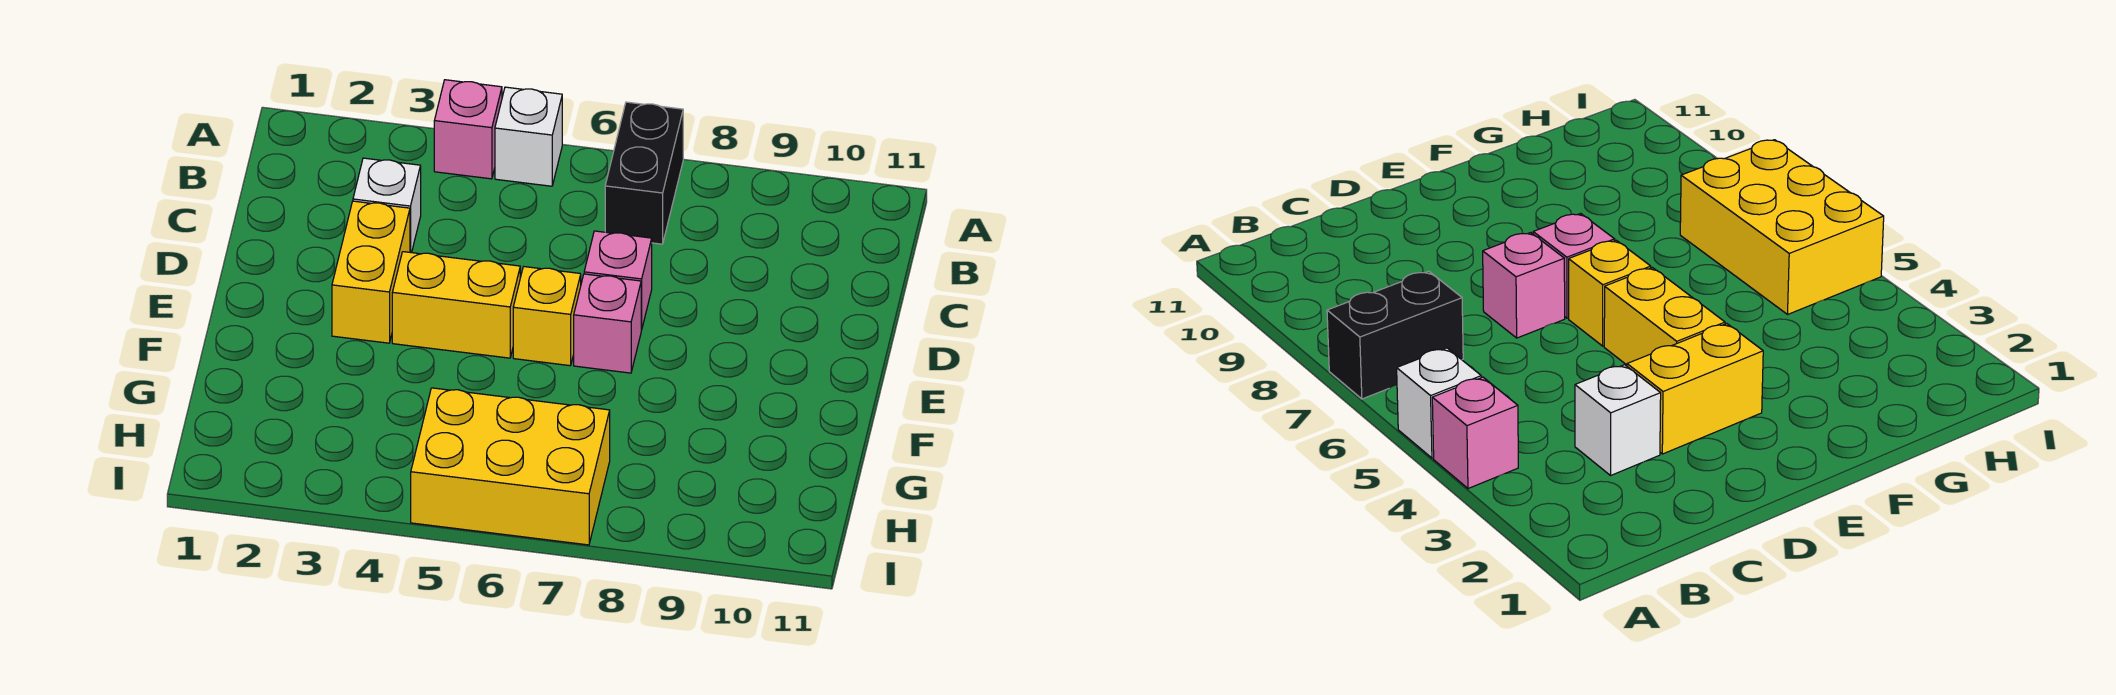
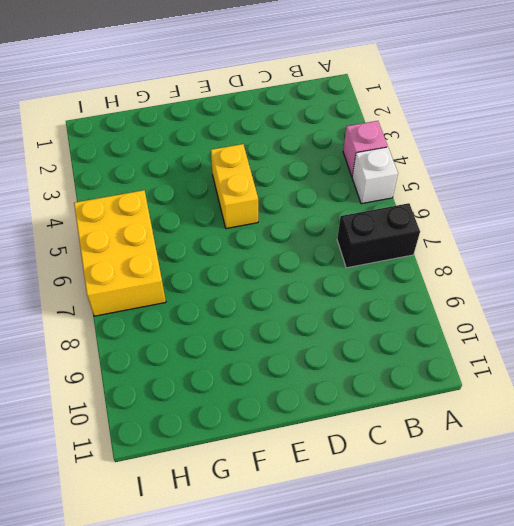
none -> white 1x1 brick [353,158,421,253]
none -> yellow 1x2 brick [332,201,410,343]

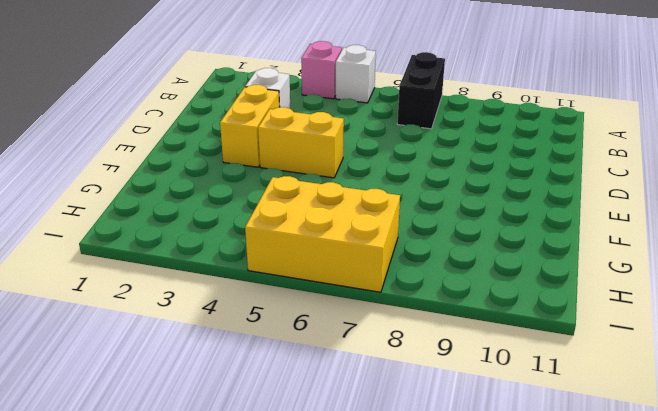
none -> pink 1x1 brick [584,231,652,330]
none -> yellow 1x1 brick [513,267,581,366]

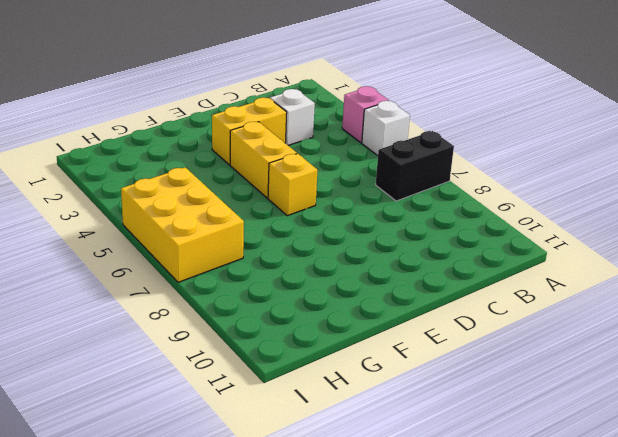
none -> pink 1x1 brick [584,231,652,330]
none -> pink 1x1 brick [574,274,641,373]

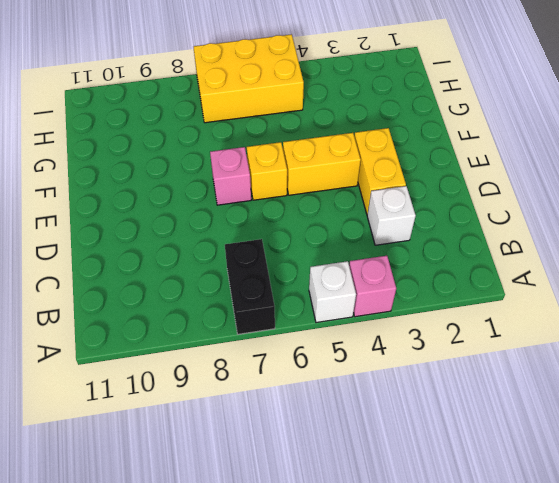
none -> pink 1x1 brick [584,231,652,330]

